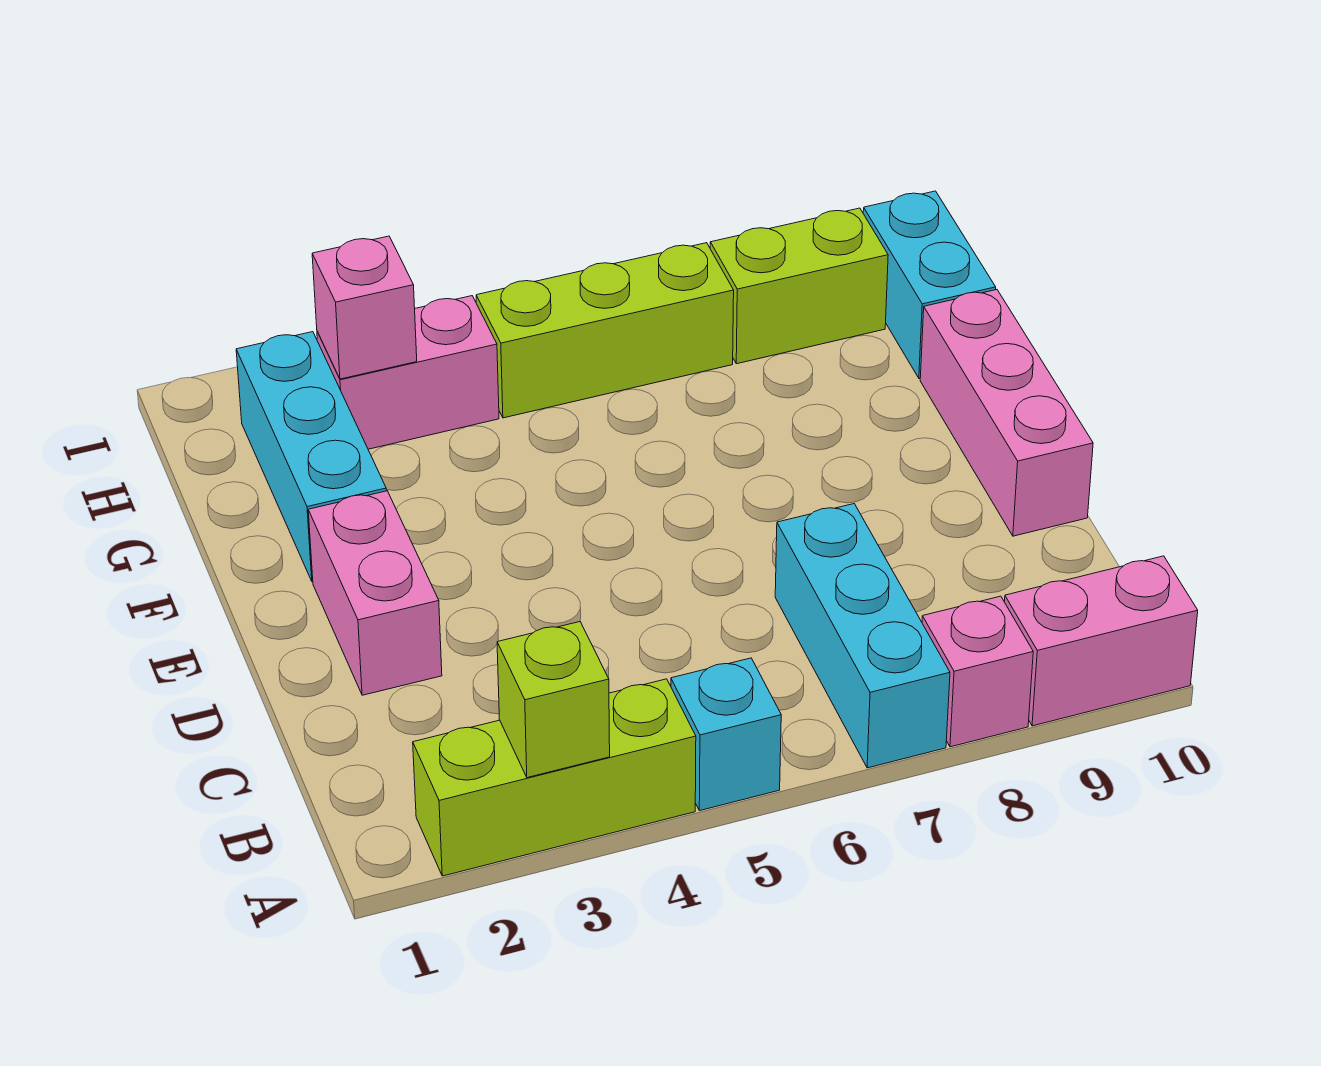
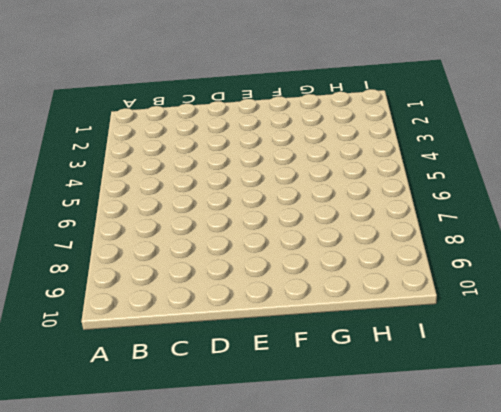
none -> lime 1x3 brick [413,679,696,876]
none -> cyan 1x1 brick [671,658,781,811]
none -> cyan 1x3 brick [775,504,950,768]

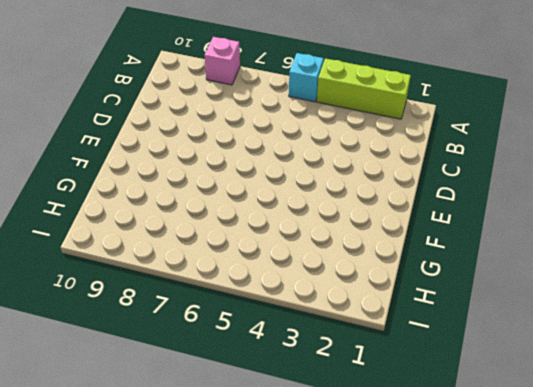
none -> cyan 1x3 brick [775,504,950,768]
none -> pink 1x2 brick [1005,556,1198,726]
none -> pink 1x2 brick [308,491,442,695]

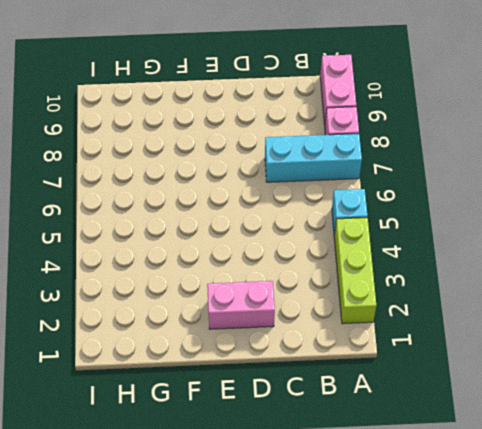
none -> pink 1x3 brick [920,290,1093,536]
none -> cyan 1x3 brick [236,332,386,582]
none -> cyan 1x2 brick [863,191,996,379]

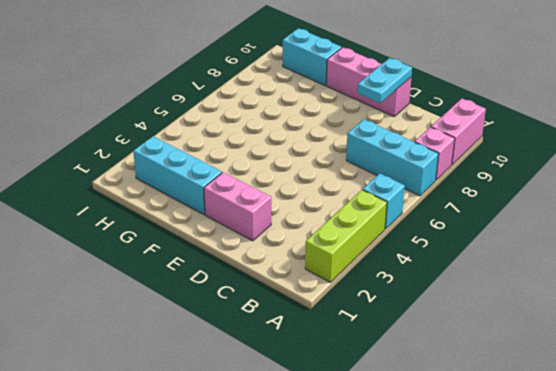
cyan 1x2 plate [357,58,412,103] -> none
none -> pink 1x2 brick [317,296,499,449]
none -> lime 1x3 brick [476,243,734,418]
none -> lime 1x2 brick [710,208,888,364]

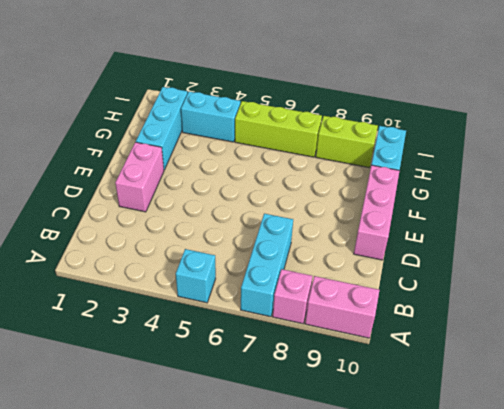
cyan 1x2 brick [181,92,240,142] -> pink 1x2 brick [317,296,499,449]
none -> lime 1x3 brick [413,679,696,876]
none -> lime 1x1 brick [497,622,610,778]
none -> pink 1x1 brick [312,236,417,379]

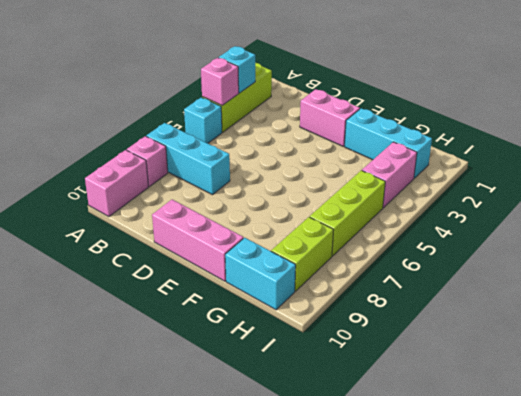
cyan 1x1 brick [219,46,255,93] -> lime 1x1 brick [497,622,610,778]
pink 1x1 brick [201,58,239,105] -> pink 1x1 brick moved to [312,236,417,379]

